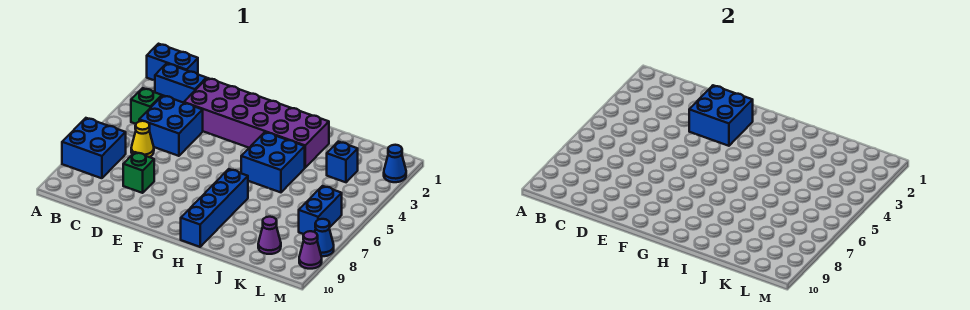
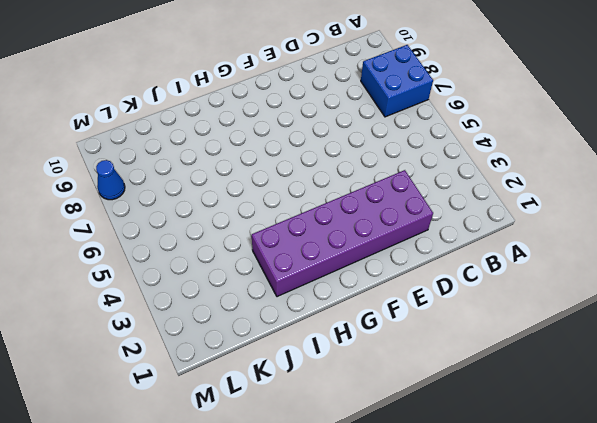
none -> blue 1x2 brick [147,44,198,81]
none -> blue 1x2 brick [155,63,206,103]
none -> green 1x1 brick [131,88,162,124]

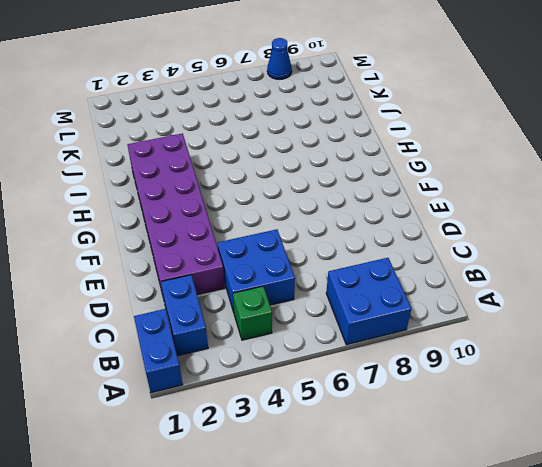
none -> yellow 1x1 cone [131,121,154,157]
none -> green 1x1 brick [123,152,154,193]
none -> blue 2x2 brick [241,132,305,192]

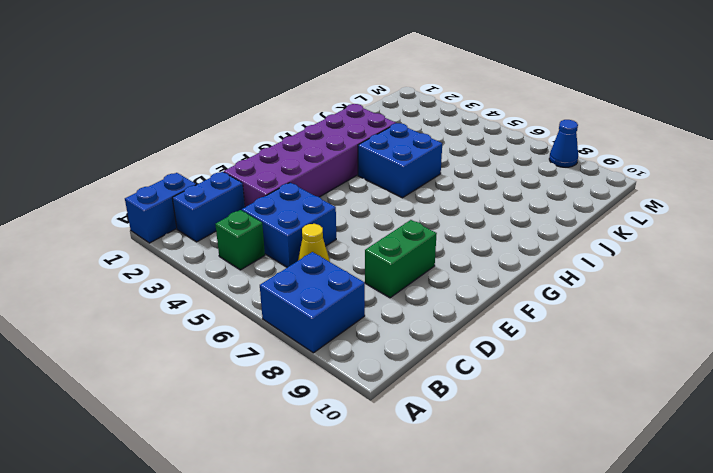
green 1x2 brick [365,220,437,298] -> green 1x1 brick [123,152,154,193]
none -> blue 1x4 brick [181,169,248,247]
none -> blue 1x1 brick [327,142,358,182]
none -> purple 1x1 cone [258,217,281,254]

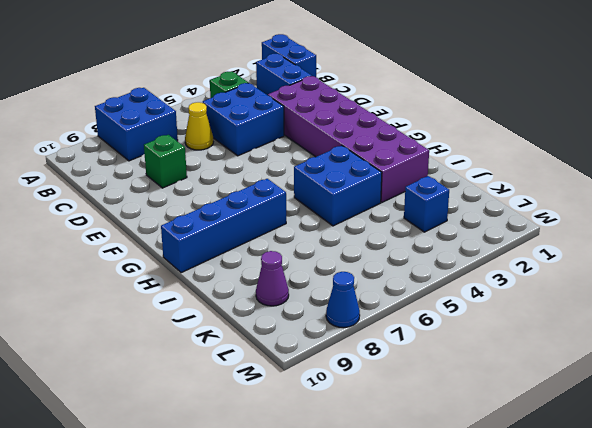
none -> blue 1x2 brick [299,186,342,234]
none -> blue 1x1 cone [384,145,406,182]
none -> purple 1x1 cone [299,231,322,269]

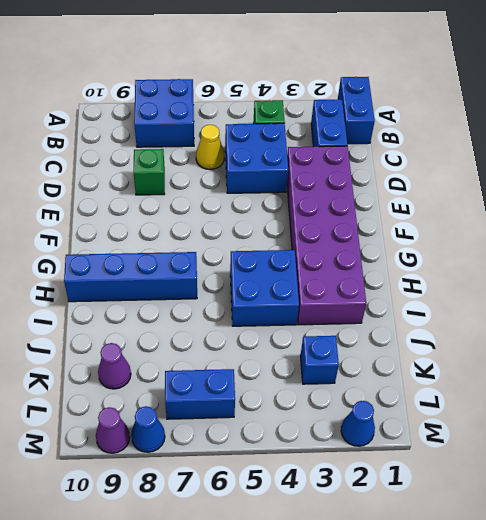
none -> blue 2x2 brick [689,85,753,146]

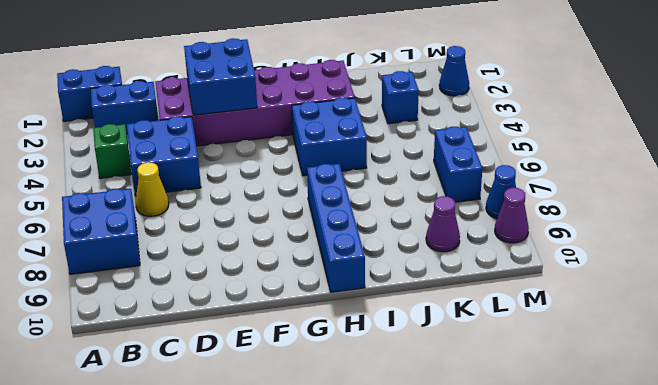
none -> green 1x1 brick [123,152,154,193]

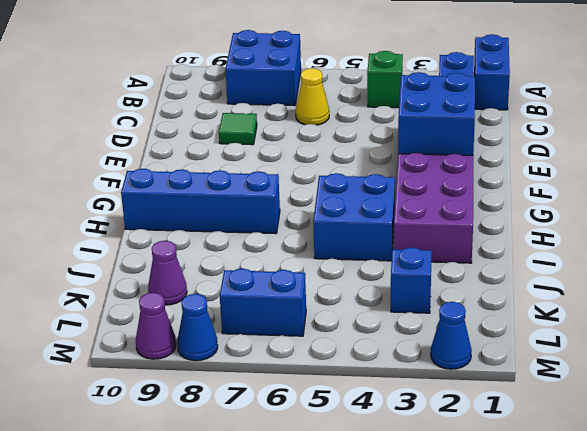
green 1x1 tile [219,113,257,145] -> green 1x1 brick [123,152,154,193]
none -> blue 2x2 brick [139,96,203,156]

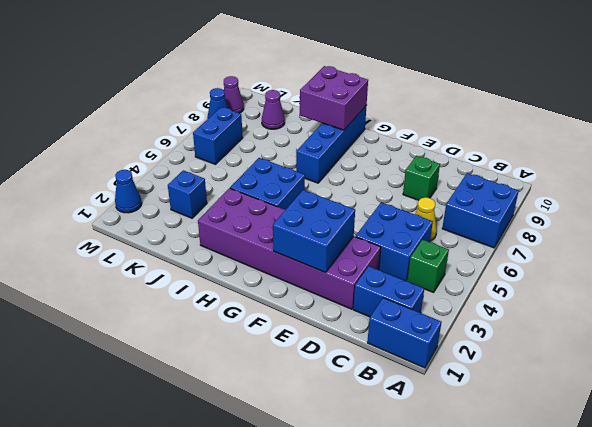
purple 2x2 brick [300,66,368,130] -> none

